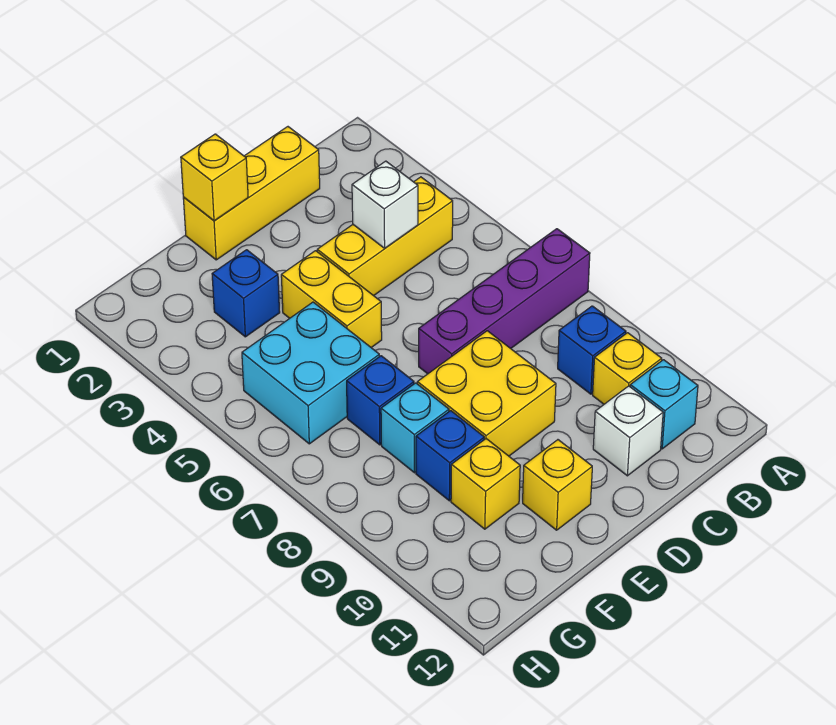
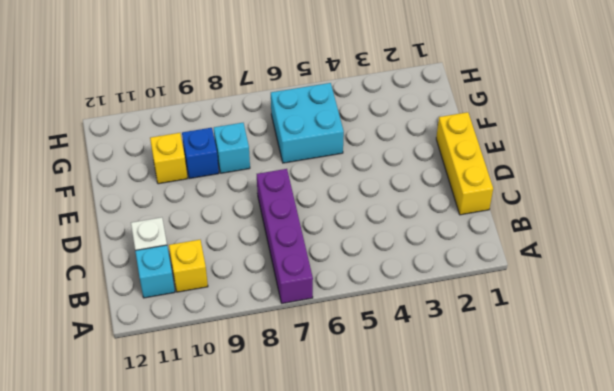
none -> yellow 1x3 brick [317,177,453,296]
none -> blue 1x1 brick [558,306,626,394]
none -> yellow 2x2 brick [417,331,556,456]

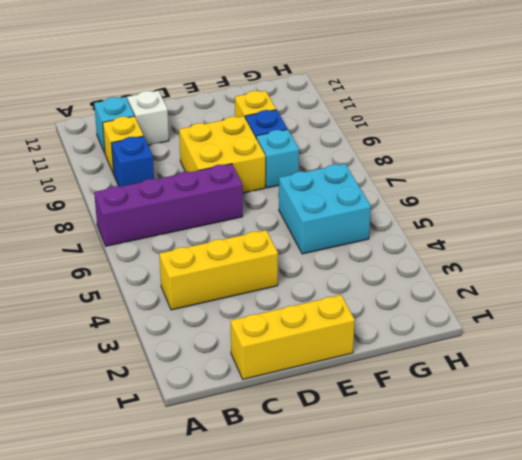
none -> yellow 1x2 brick [281,251,382,348]
none -> yellow 1x1 brick [523,440,592,530]
none -> blue 1x1 brick [212,250,280,337]

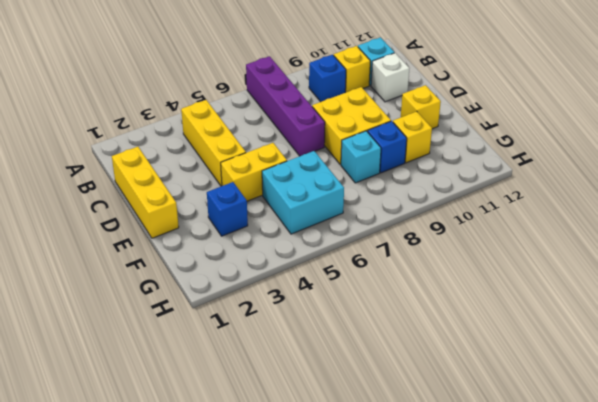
none -> blue 1x1 brick [347,356,414,445]
none -> white 1x1 brick [352,161,418,248]
none -> yellow 1x1 brick [181,134,248,221]

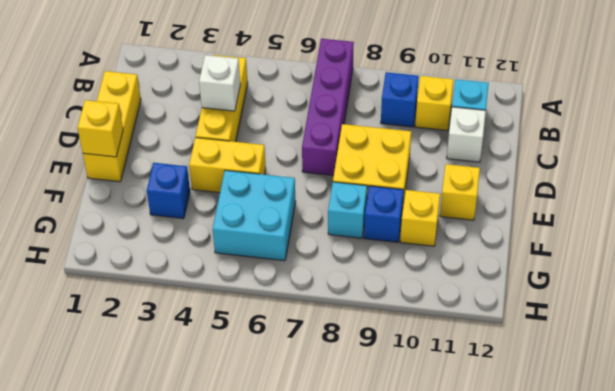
none -> blue 1x1 brick [347,356,414,445]

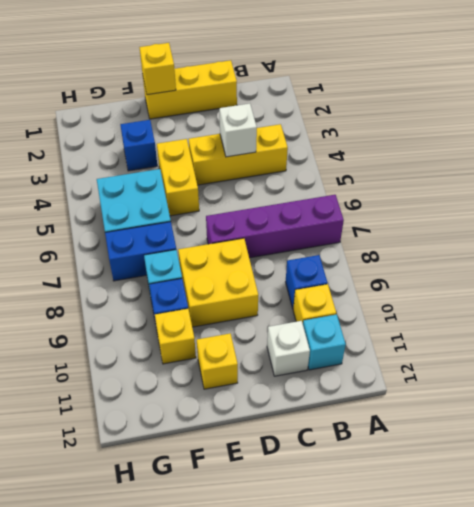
blue 1x2 brick [105,222,176,281] -> blue 1x1 brick [347,356,414,445]

